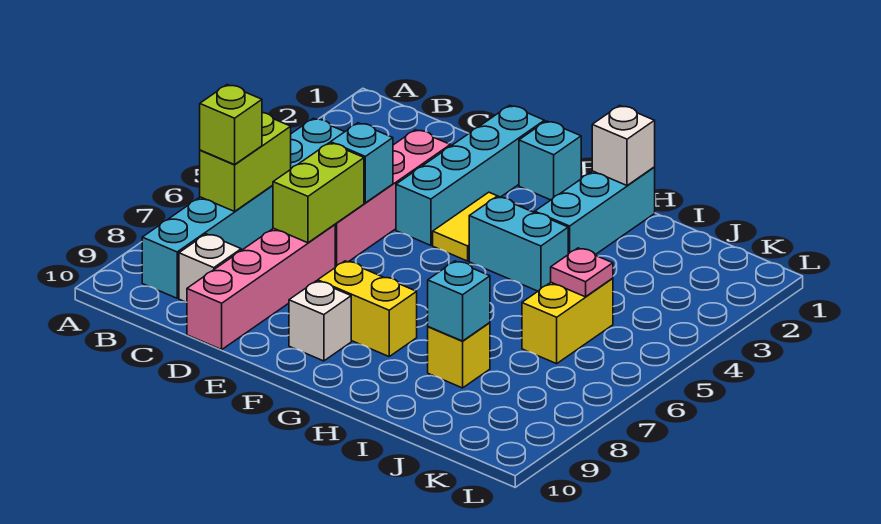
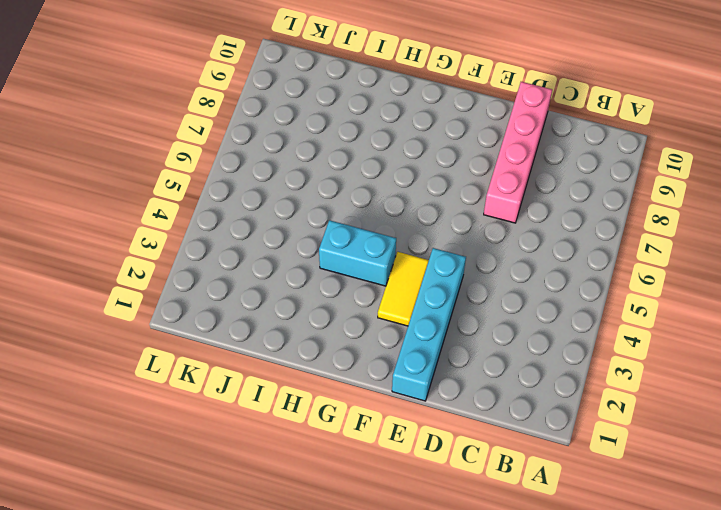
none -> cyan 1x6 brick [142,118,344,298]
none -> white 1x1 brick [179,234,241,302]
none -> pink 1x4 brick [335,130,450,267]

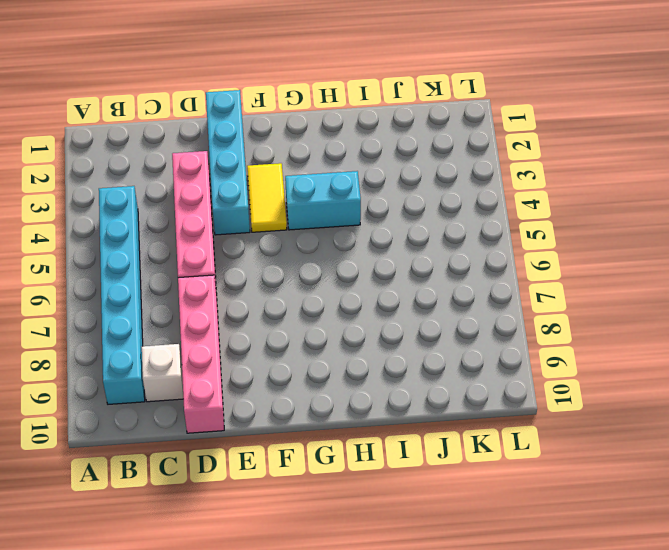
none -> cyan 1x1 brick [519,121,581,200]
none -> yellow 1x2 brick [318,261,417,356]
none -> white 1x1 brick [289,281,351,361]

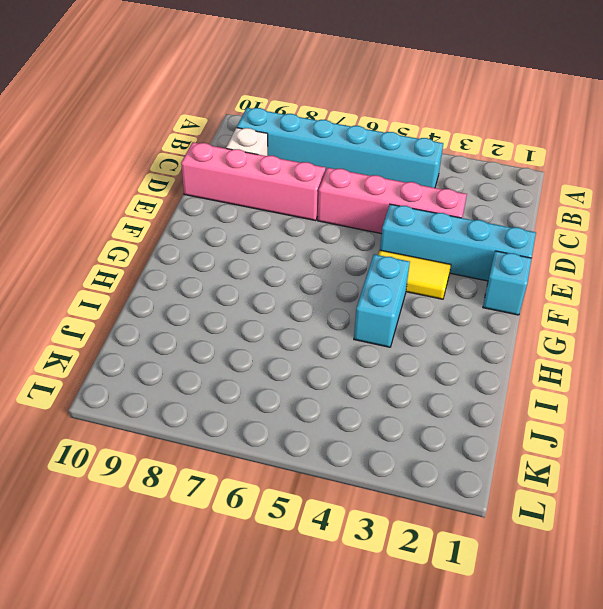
none -> yellow 1x2 brick [318,261,417,356]
none -> white 1x1 brick [289,281,351,361]
none -> cyan 1x3 brick [535,167,655,255]

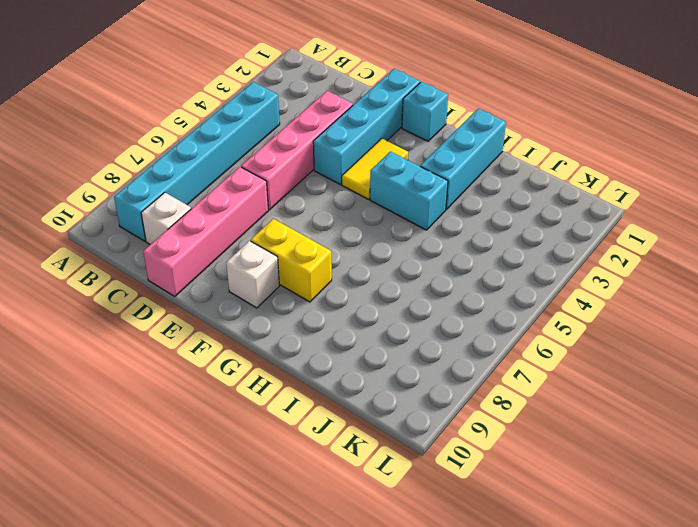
none -> yellow 1x1 brick [428,323,490,388]
none -> yellow 1x2 brick [522,278,613,364]
none -> lime 1x2 brick [200,113,291,211]

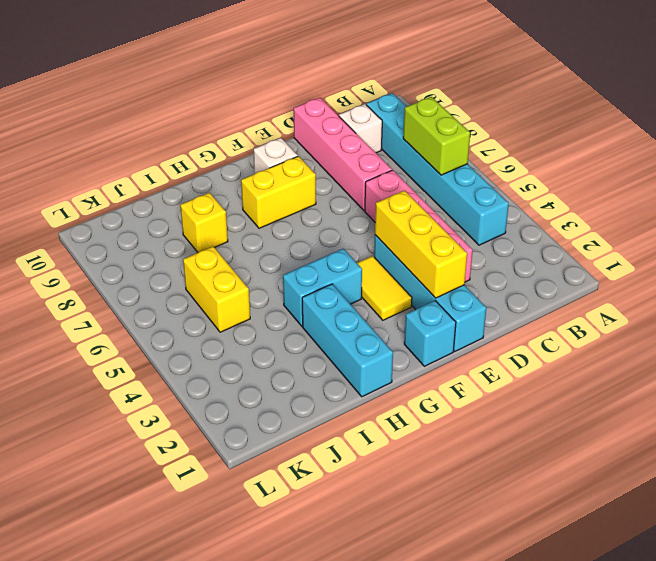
yellow 1x3 brick [375,191,467,298] -> none
none -> cyan 1x1 brick [331,123,393,203]
none -> lime 1x2 brick [273,143,364,243]
none -> white 1x1 brick [592,106,655,185]

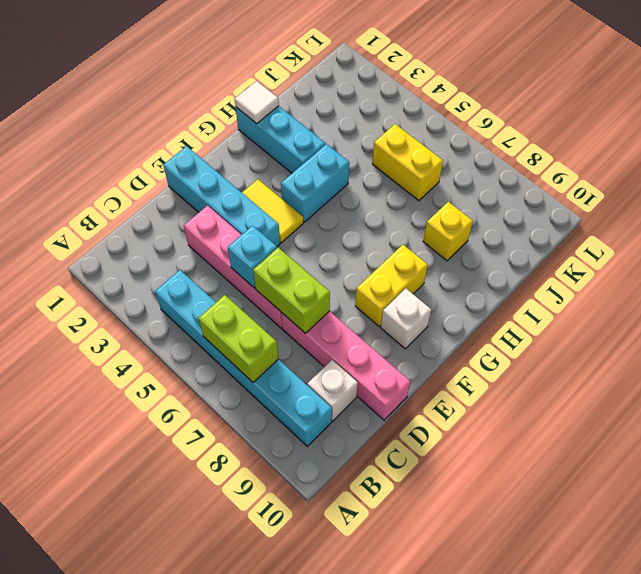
white 1x1 tile [235,81,279,124] -> white 1x1 brick [592,106,655,185]
none -> cyan 1x1 brick [519,121,581,200]
none -> cyan 1x1 brick [428,261,490,341]
none -> pink 1x1 plate [551,248,613,297]

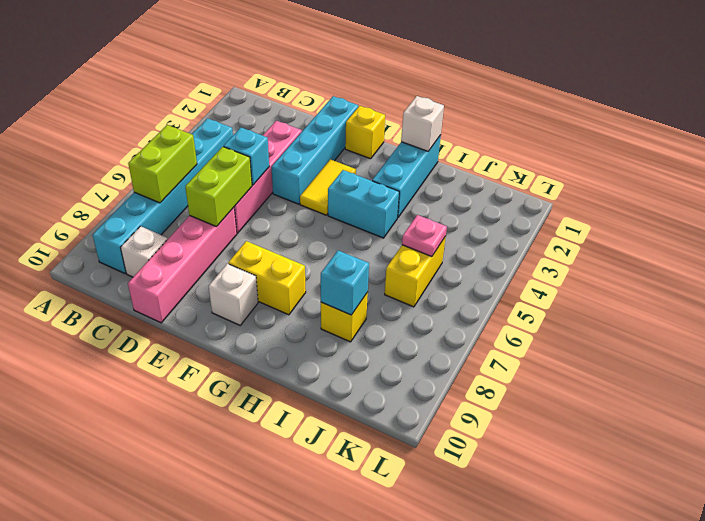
yellow 1x1 brick [345,106,385,159] -> cyan 1x1 brick [519,121,581,200]
none -> lime 1x1 brick [200,85,262,165]

